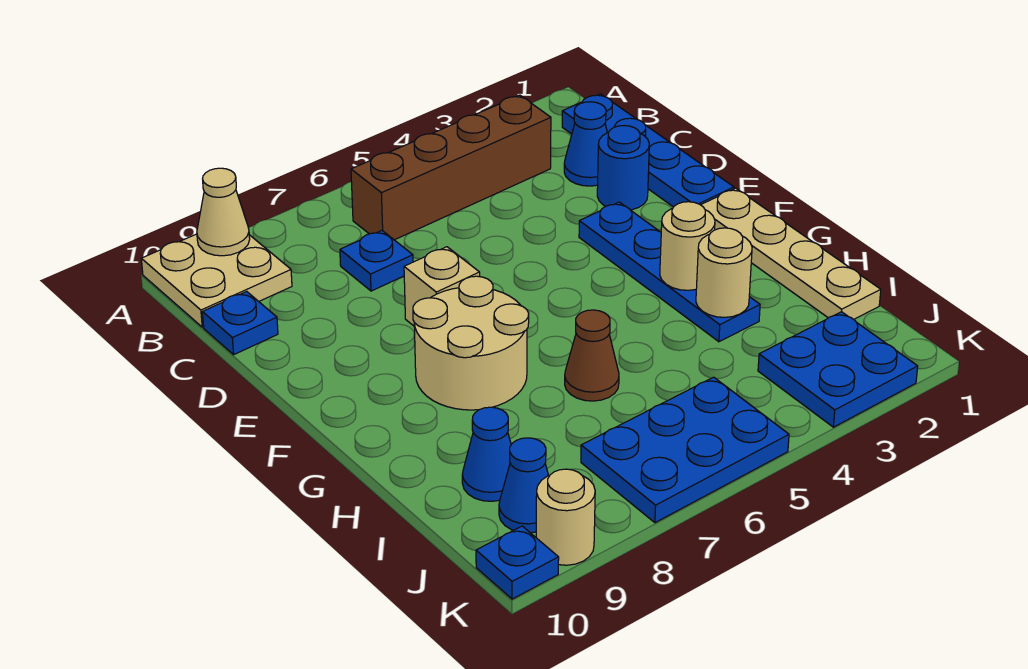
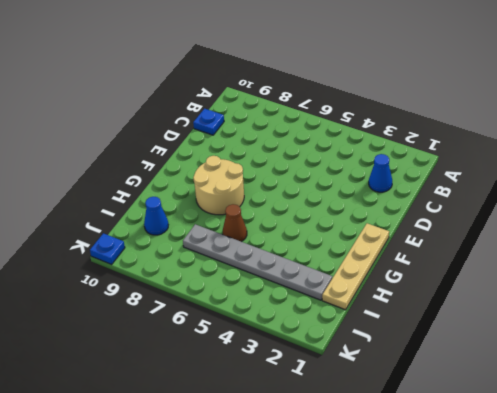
grey 1x6 plate [183,224,332,300] -> none
none -> tan 2x2 plate [141,234,292,327]
none -> blue 1x4 plate [562,94,734,207]
none -> brown 1x4 brick [351,95,551,240]

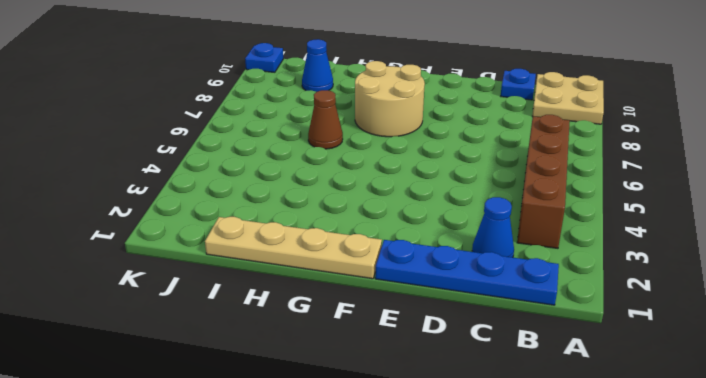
none -> blue 1x1 plate [340,231,413,291]
none -> blue 1x1 round brick [597,126,649,210]
none -> blue 1x4 plate [579,202,760,342]

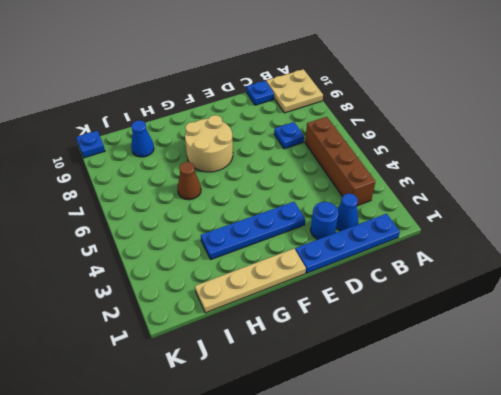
none -> tan 1x1 brick [404,247,480,326]
none -> blue 2x2 plate [758,312,918,427]
none -> blue 2x3 plate [581,377,789,523]

